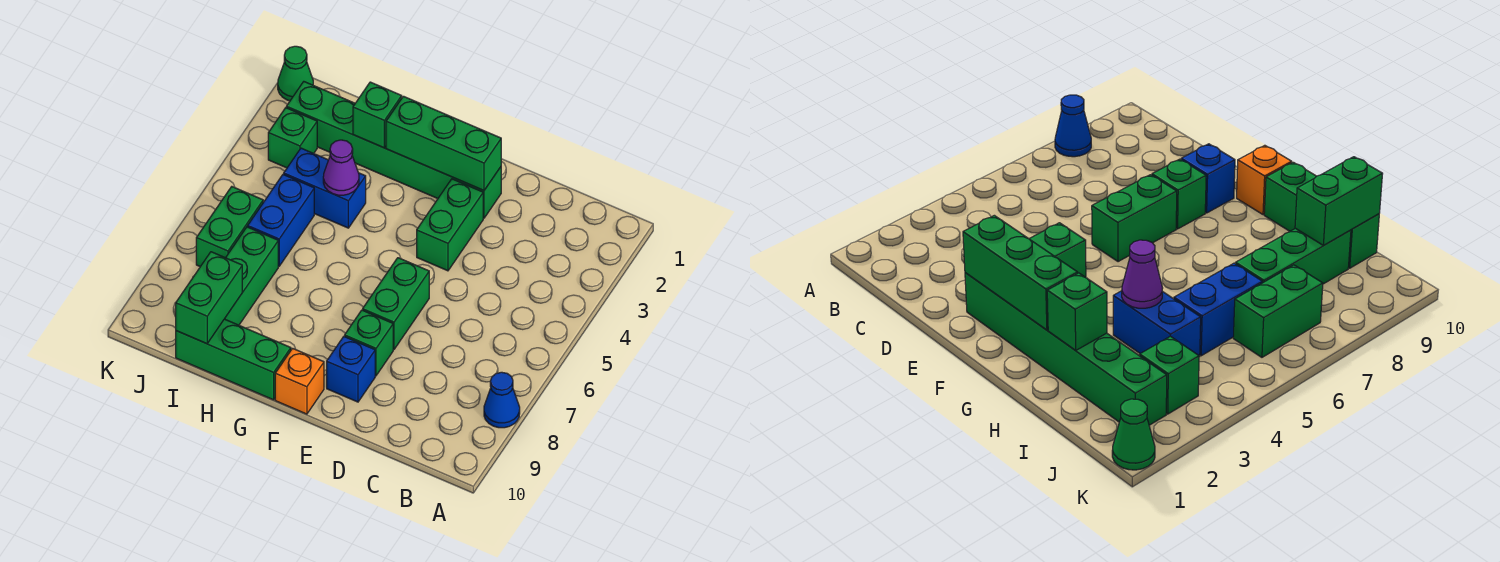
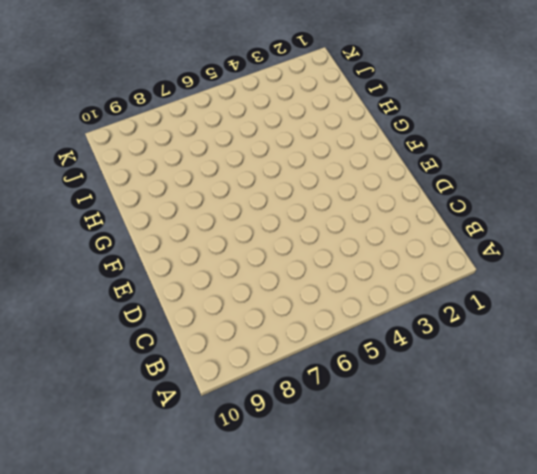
none -> blue 1x1 cone [484,372,520,428]
none -> green 1x6 brick [286,82,501,218]
none -> green 1x2 brick [417,179,483,271]

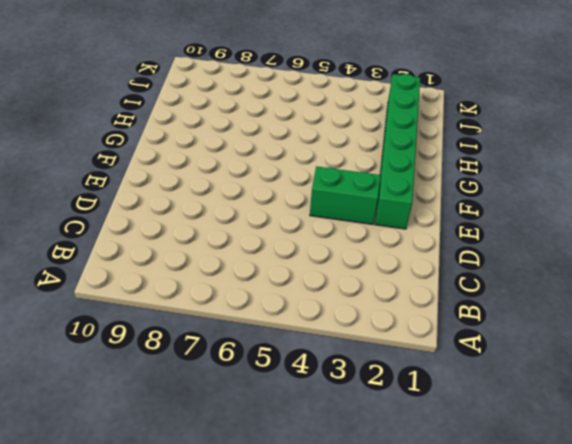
none -> blue 1x1 cone [484,372,520,428]
none -> green 1x2 brick [363,258,429,349]
none -> green 1x1 brick [345,310,393,376]

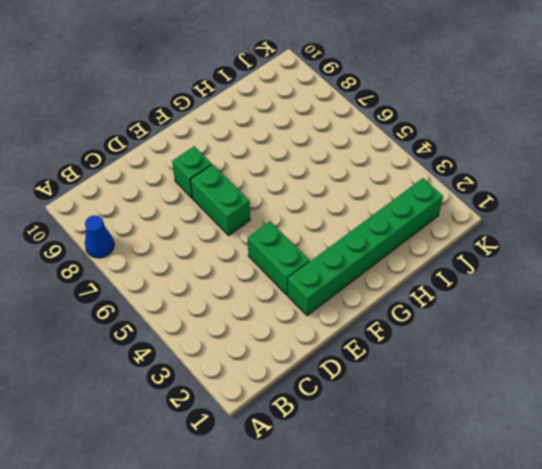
none -> blue 1x1 brick [327,336,375,402]
none -> orange 1x1 brick [275,348,324,414]
none -> green 1x3 brick [176,319,291,400]

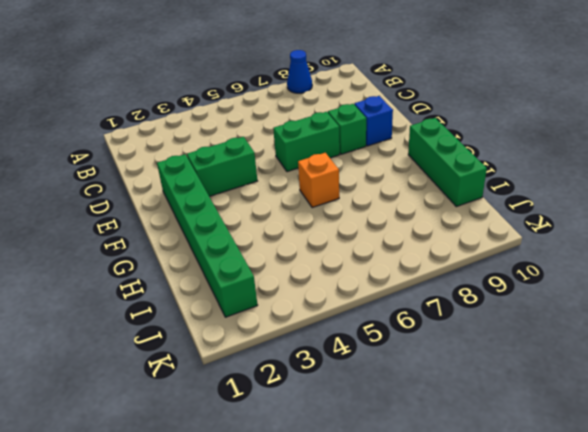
orange 1x1 brick [298,153,339,208] -> orange 1x1 brick moved to [275,348,324,414]
none -> blue 1x2 brick [284,148,366,228]
none -> blue 1x2 brick [248,174,314,266]
none -> green 1x3 brick [225,227,278,325]

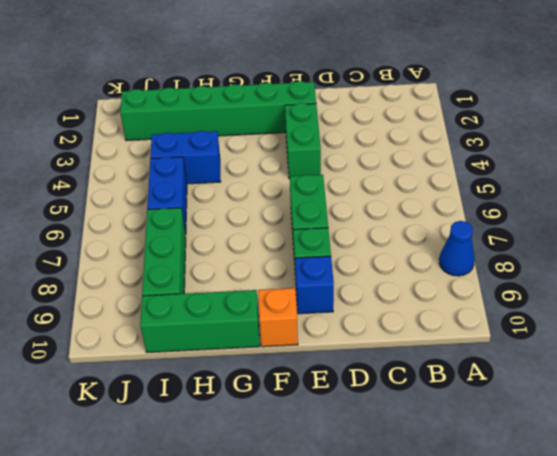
none -> green 1x1 brick [268,108,317,168]
none -> green 1x2 brick [196,187,263,267]
none -> green 1x1 cone [278,46,313,101]

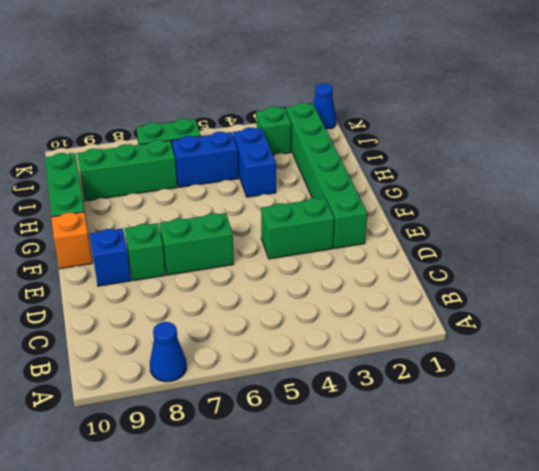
blue 1x1 cone [313,84,337,130] -> green 1x1 cone [278,46,313,101]
none -> green 1x3 brick [386,96,501,191]
none -> green 1x1 brick [353,82,402,148]
none -> purple 1x1 cone [323,140,359,195]

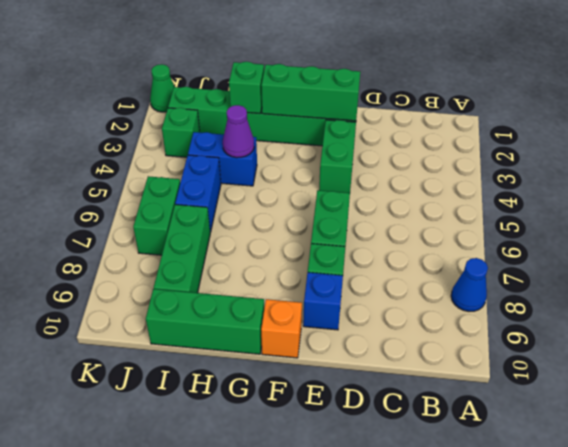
none -> green 1x2 brick [176,252,242,344]

